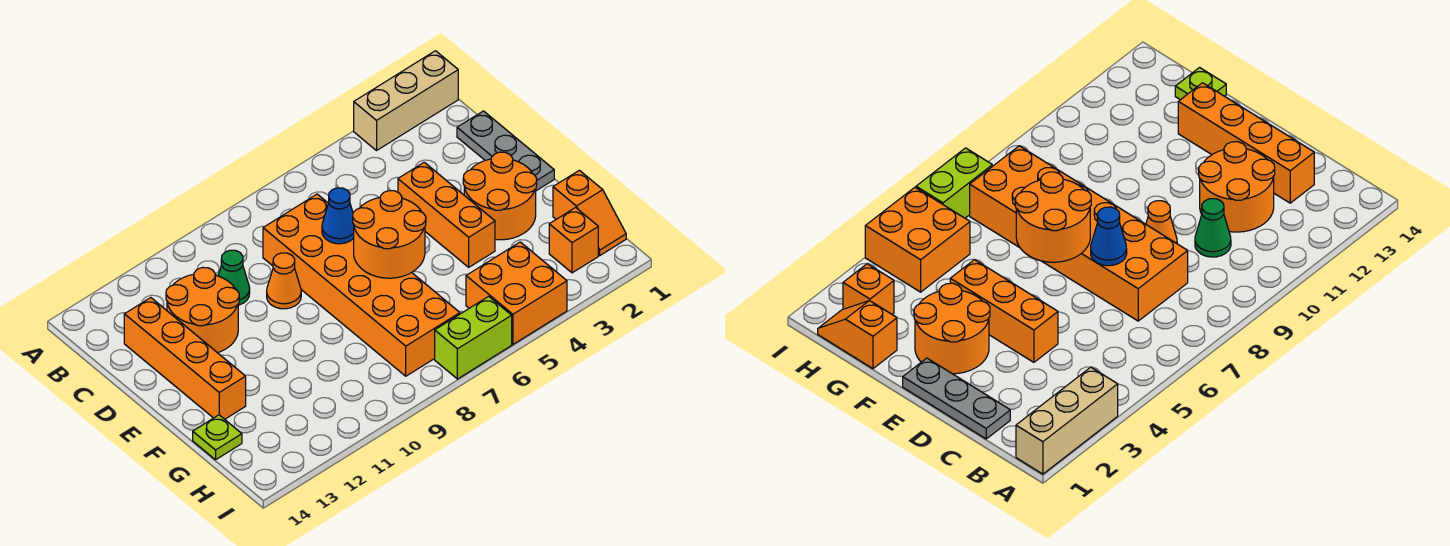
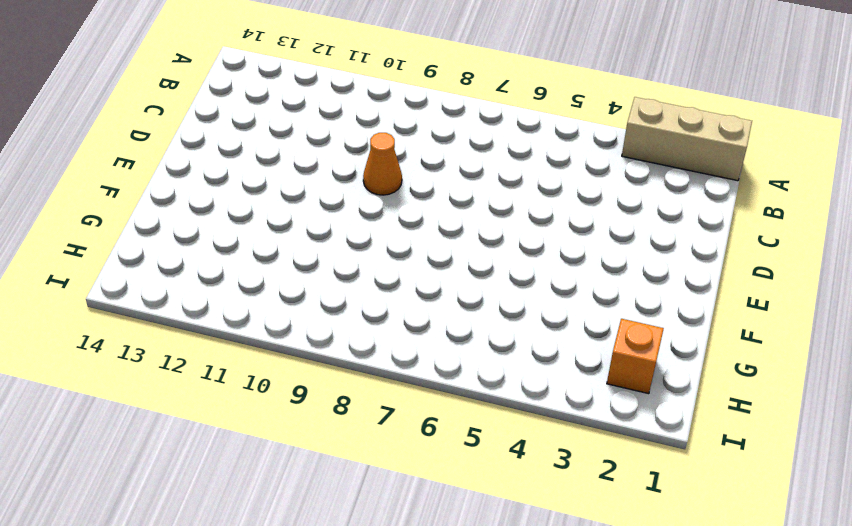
none -> grey 1x3 plate [457,111,554,191]
none -> orange 2x6 brick [263,194,460,376]
none -> green 1x1 cone [218,250,250,305]

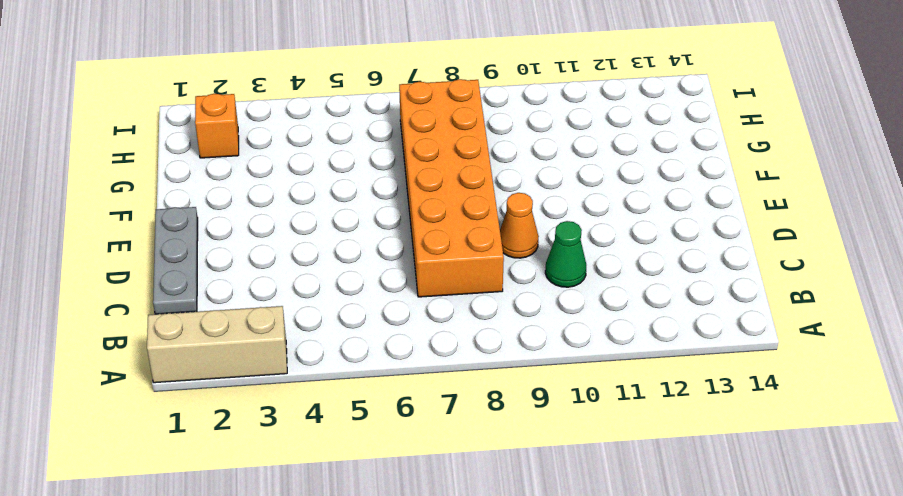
none -> orange 2x2 round brick [166,267,239,353]
none -> orange 1x4 brick [124,298,246,419]
none -> orange 1x3 brick [398,162,495,267]

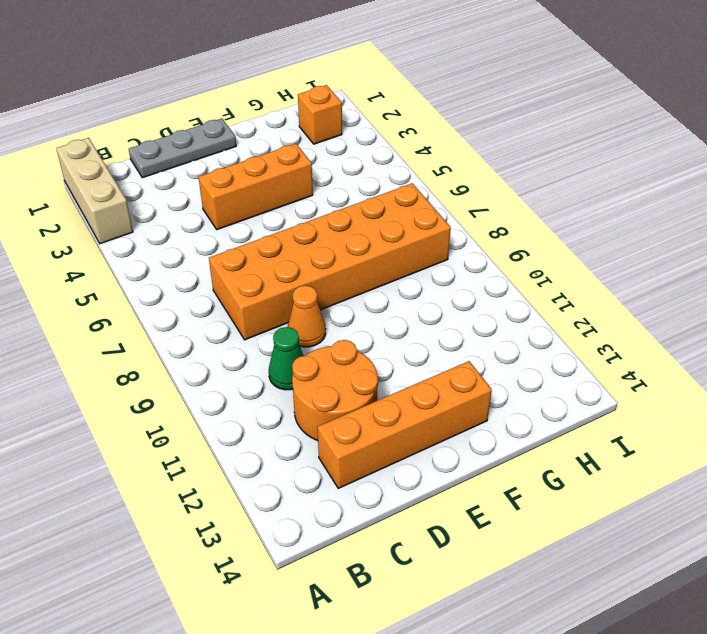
none -> orange 2x2 round brick [463,152,537,240]
none -> orange 1x2 slope [553,170,626,255]
none -> lime 1x1 plate [193,415,242,460]

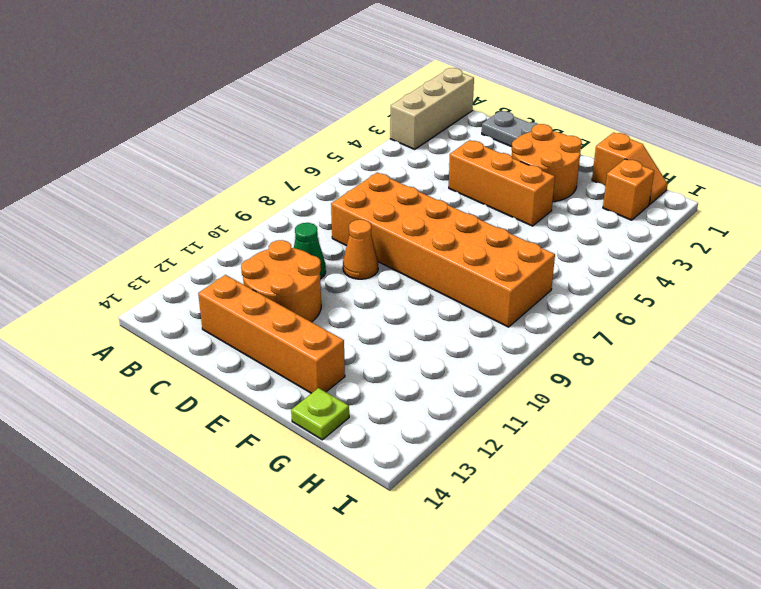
none -> orange 2x2 brick [466,242,567,344]
none -> lime 1x2 brick [435,296,512,379]
none -> blue 1x1 cone [322,188,354,244]

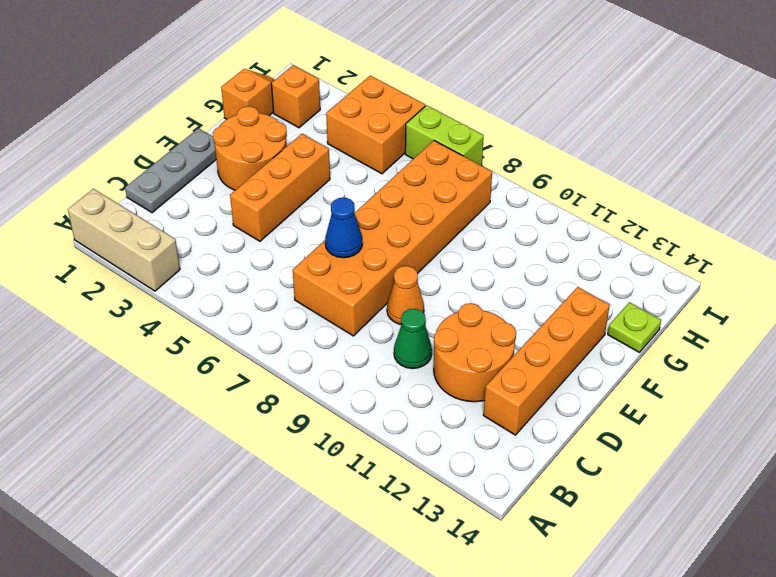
none -> orange 2x2 round brick [353,191,426,278]

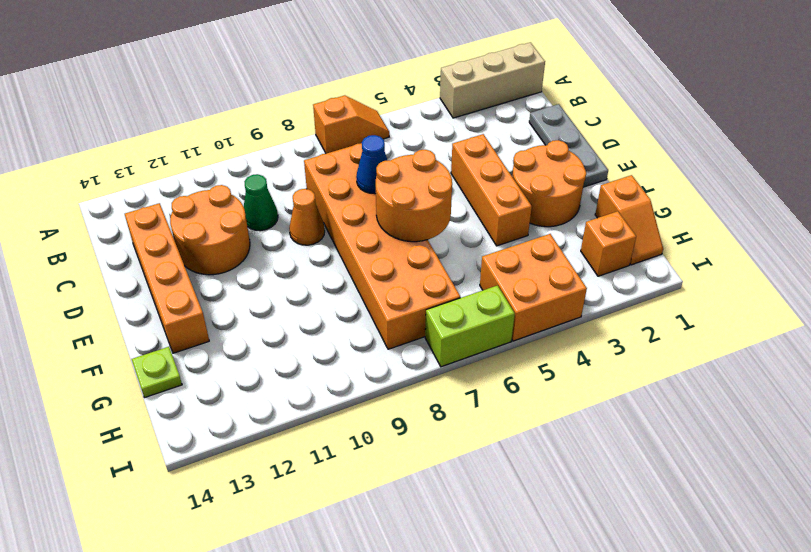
orange 1x2 slope [313,95,389,154] -> none

